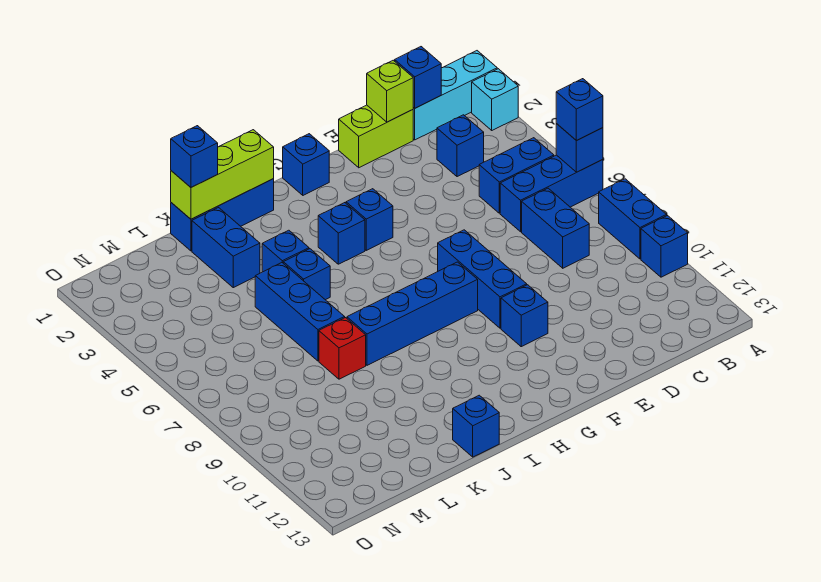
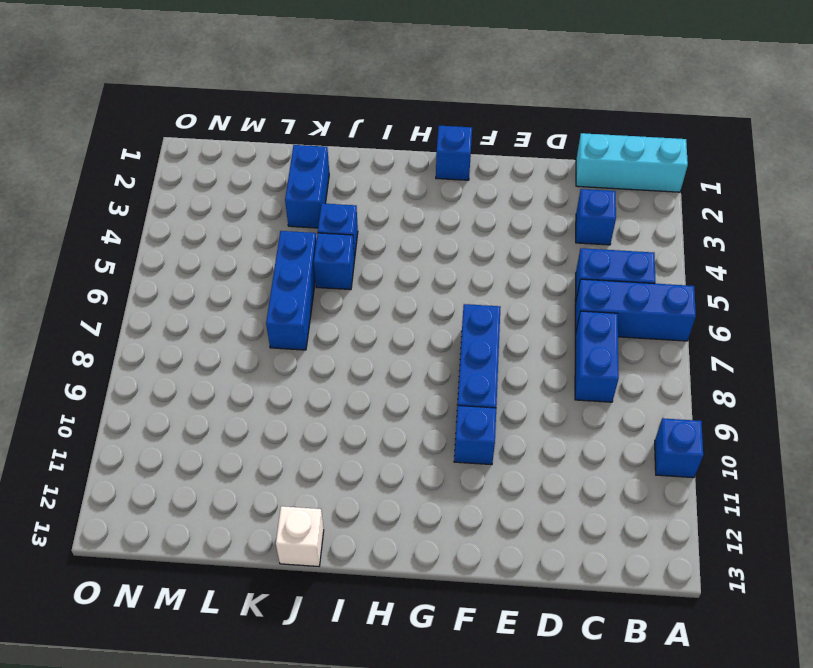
white 1x1 brick [276,506,324,567] -> blue 1x1 brick [453,395,499,457]
none -> cyan 1x1 brick [472,69,518,130]
none -> blue 1x2 brick [599,179,667,259]
none -> lime 1x2 brick [339,105,413,168]

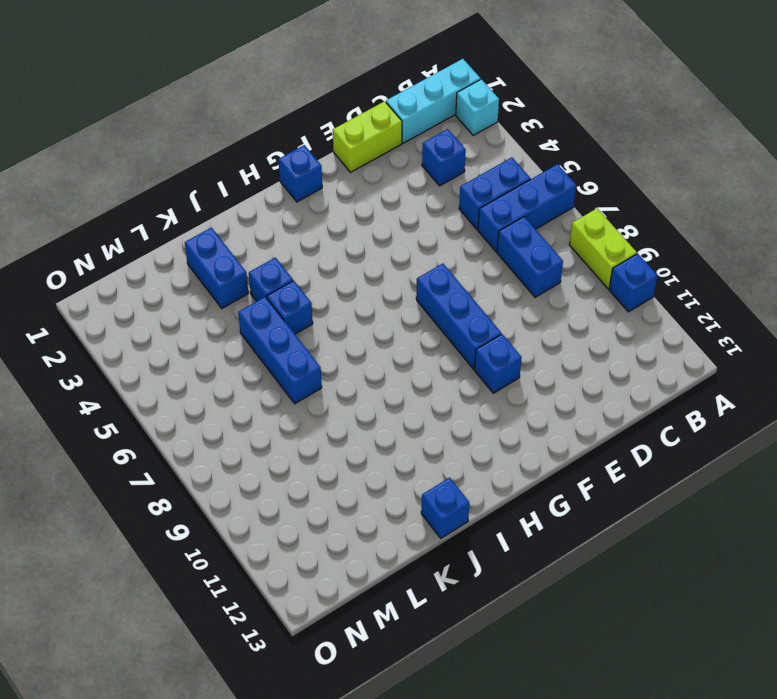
lime 1x2 brick [569,208,637,289] -> blue 1x2 brick [599,179,667,259]
none -> blue 1x1 brick [346,189,393,250]
none -> blue 1x4 brick [347,262,478,365]
none -> blue 1x1 brick [318,203,365,264]

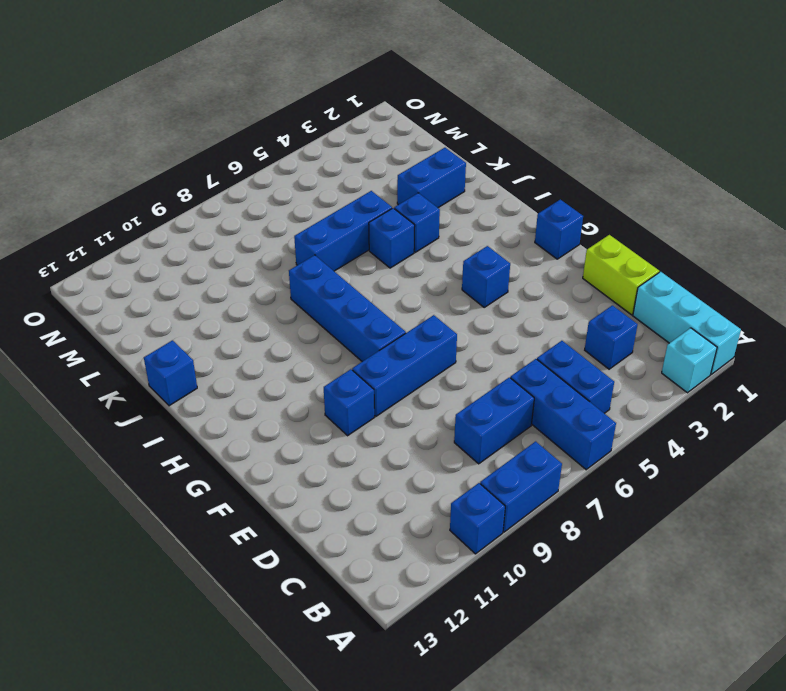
none -> blue 1x1 brick [318,203,365,264]
none -> blue 1x3 brick [171,179,274,251]
none -> red 1x1 brick [319,318,366,379]

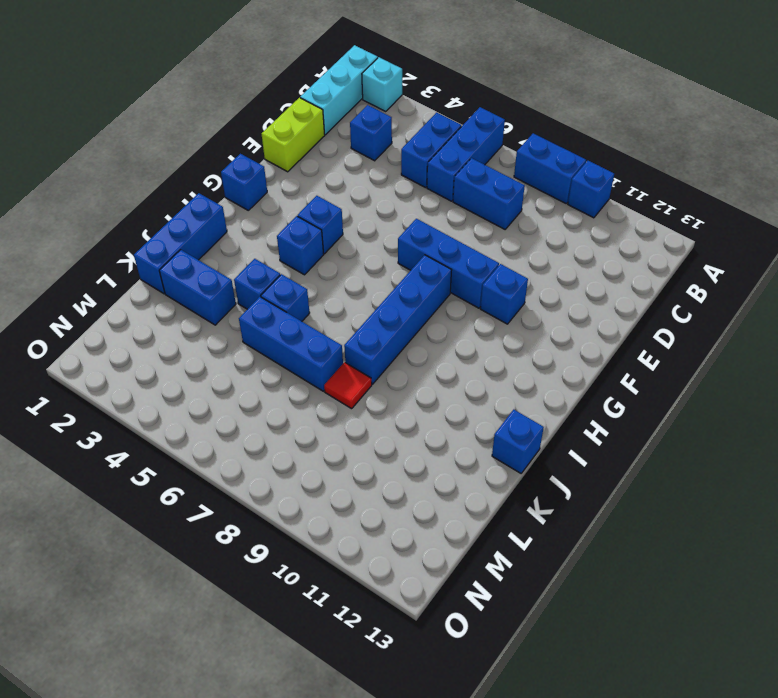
red 1x1 tile [324,362,372,409] -> red 1x1 brick [319,318,366,379]
none -> blue 1x1 brick [556,124,603,172]
none -> blue 1x1 brick [395,47,441,108]
none -> lime 1x1 brick [367,60,413,122]

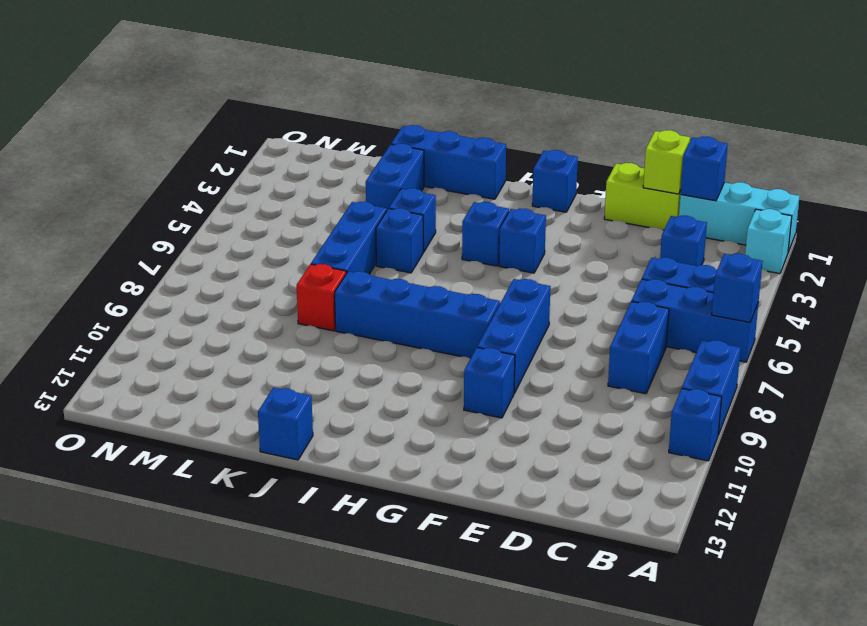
none -> lime 1x3 brick [171,130,274,219]
none -> blue 1x1 brick [556,79,603,141]
none -> blue 1x1 brick [171,126,218,187]

